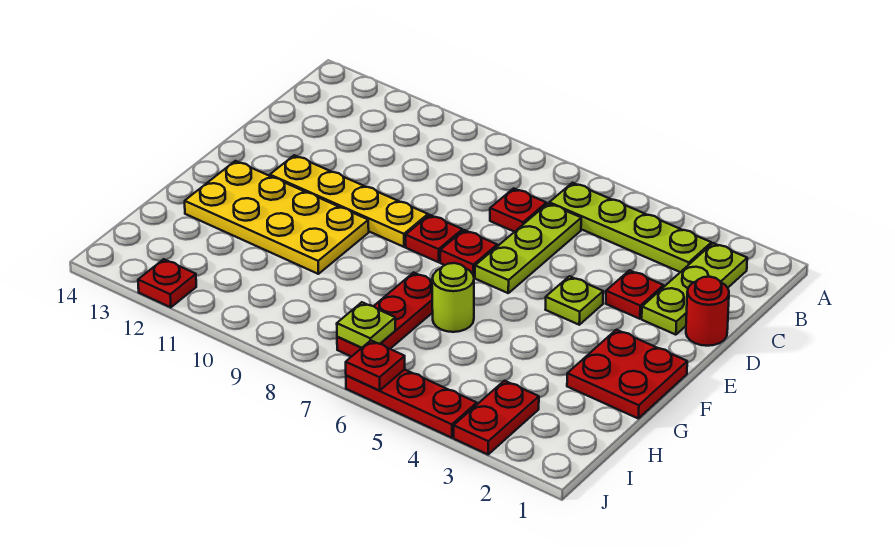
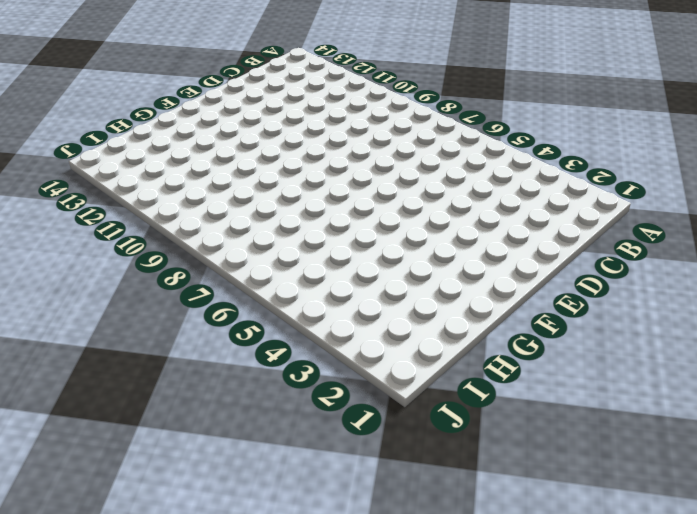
none -> lime 1x3 plate [642,243,747,335]
none -> lime 1x4 plate [549,183,711,272]
none -> lime 1x3 plate [475,203,581,293]

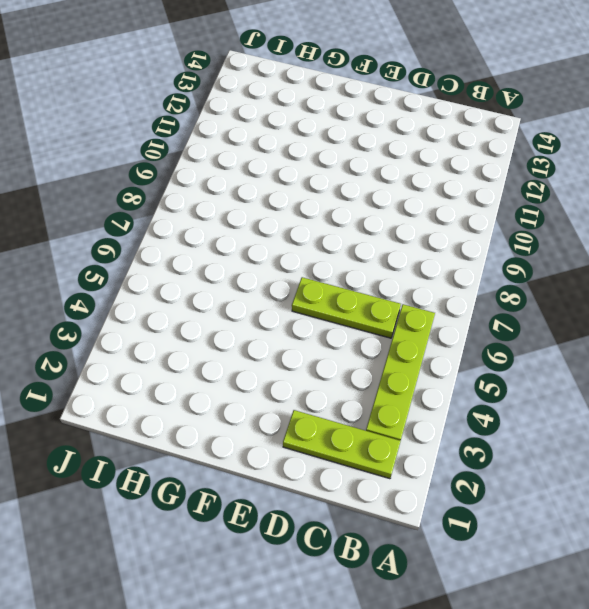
none -> red 1x1 plate [490,188,546,232]
none -> red 1x1 round brick [686,277,729,346]
none -> red 1x1 plate [606,270,663,319]

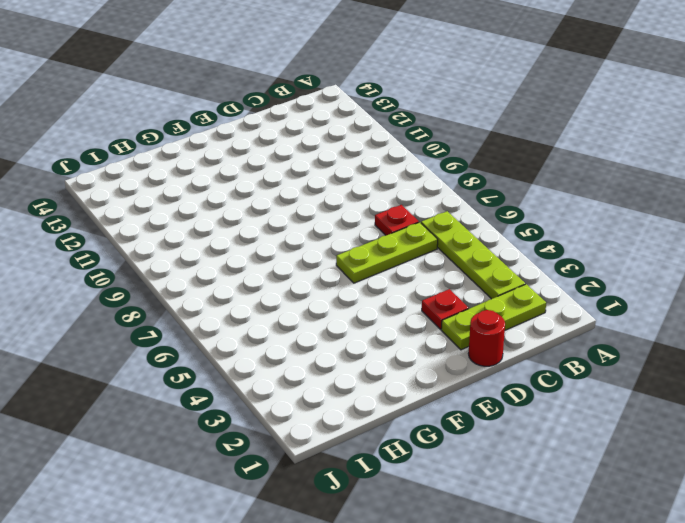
none -> lime 1x1 plate [545,276,603,325]
none -> red 1x1 plate [440,230,497,277]
none -> red 1x1 plate [406,215,462,262]

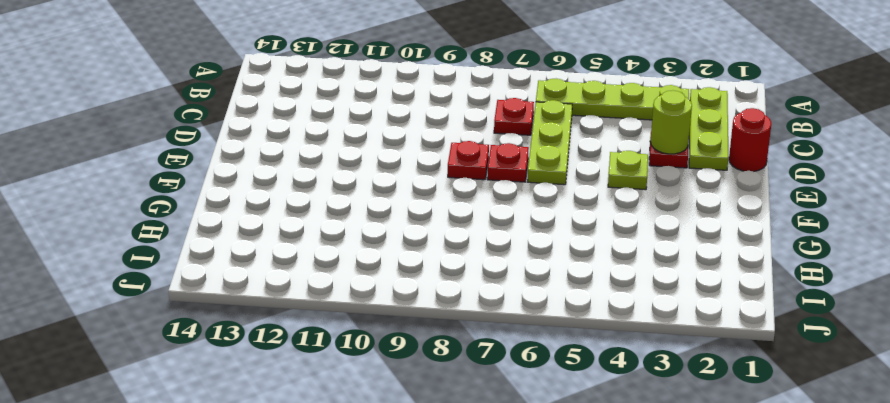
lime 1x1 round brick [651,90,692,154] -> lime 1x1 round brick moved to [432,263,474,332]
none -> yellow 1x4 plate [270,155,428,247]
none -> red 2x2 plate [567,330,687,419]
none -> yellow 2x4 plate [185,161,369,274]

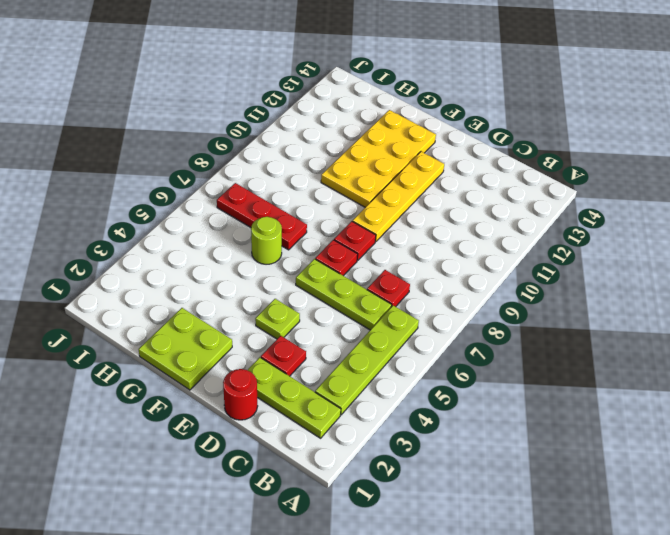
lime 2x2 plate [139,308,232,390] -> red 2x2 plate [567,330,687,419]
none -> red 1x2 plate [454,381,539,454]
none -> red 1x3 plate [346,369,477,438]
none -> red 1x1 plate [138,259,196,307]

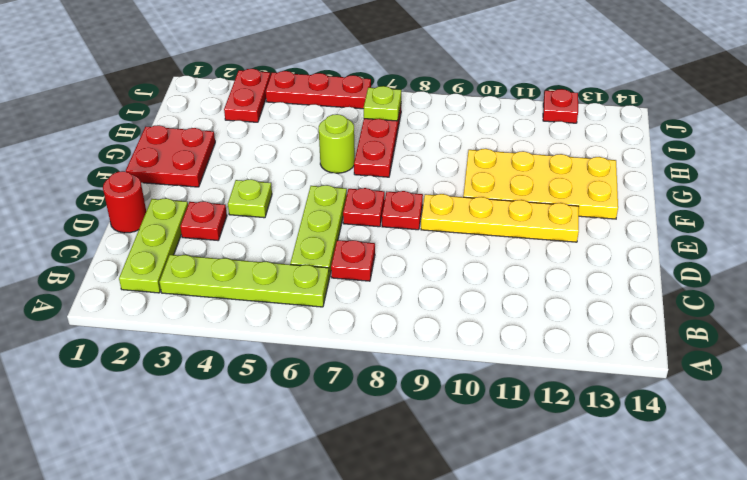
none -> red 1x1 plate [346,341,405,390]

